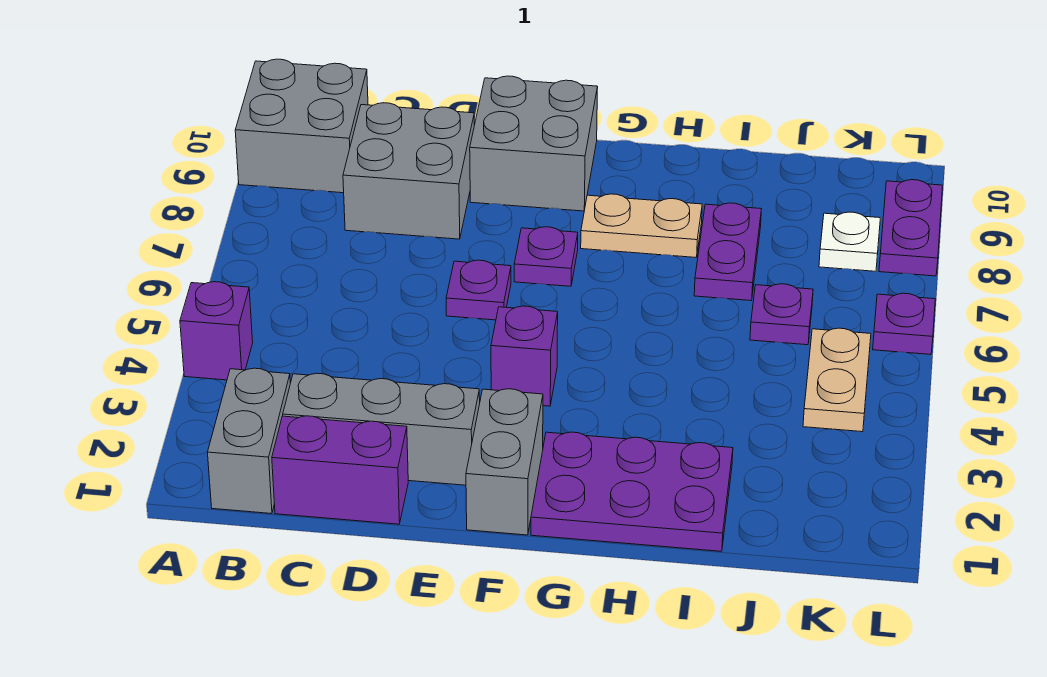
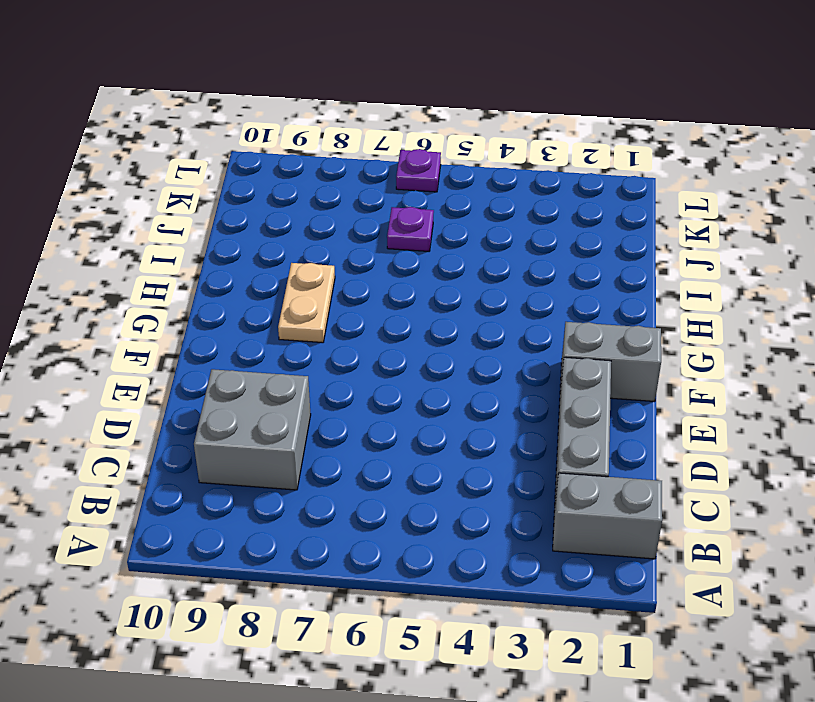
none -> purple 1x1 brick [180,282,253,380]
none -> grey 2x2 brick [235,59,368,193]
none -> purple 1x2 brick [272,416,408,524]

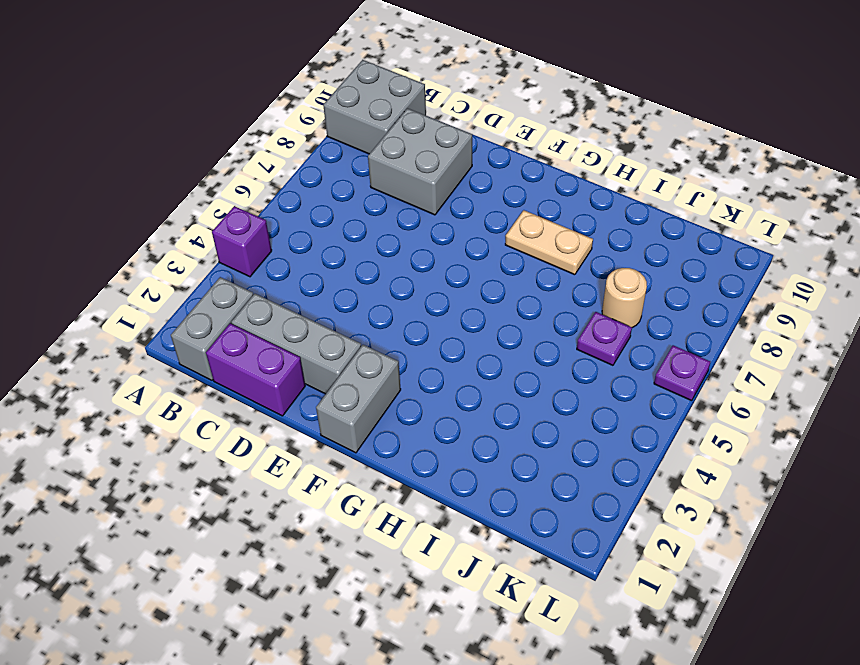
tan 1x1 round brick [602,268,647,328] -> none
none -> purple 1x1 plate [446,260,511,320]
none -> grey 2x2 brick [470,76,598,211]
none -> purple 1x1 brick [491,306,558,406]

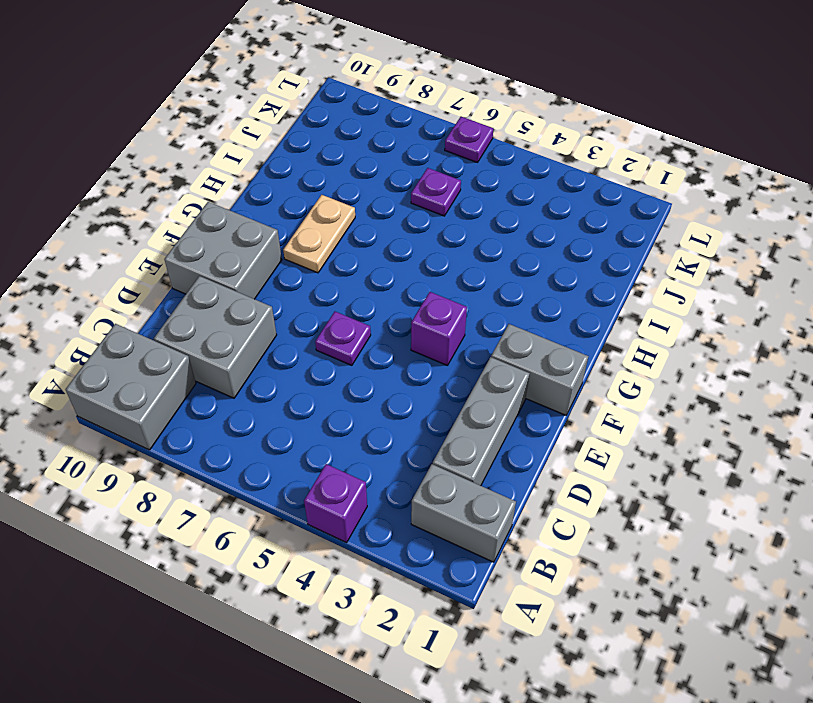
none -> purple 1x2 brick [272,416,408,524]
none -> purple 1x1 plate [514,227,578,286]
none -> purple 2x3 plate [531,432,733,551]

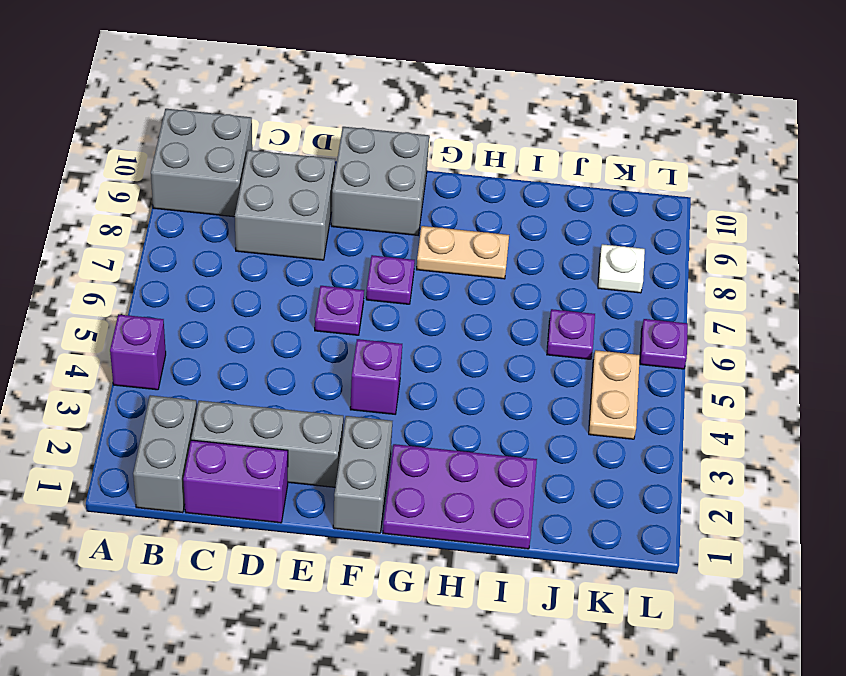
none -> purple 1x2 plate [694,203,761,301]
none -> purple 1x2 plate [879,180,942,276]

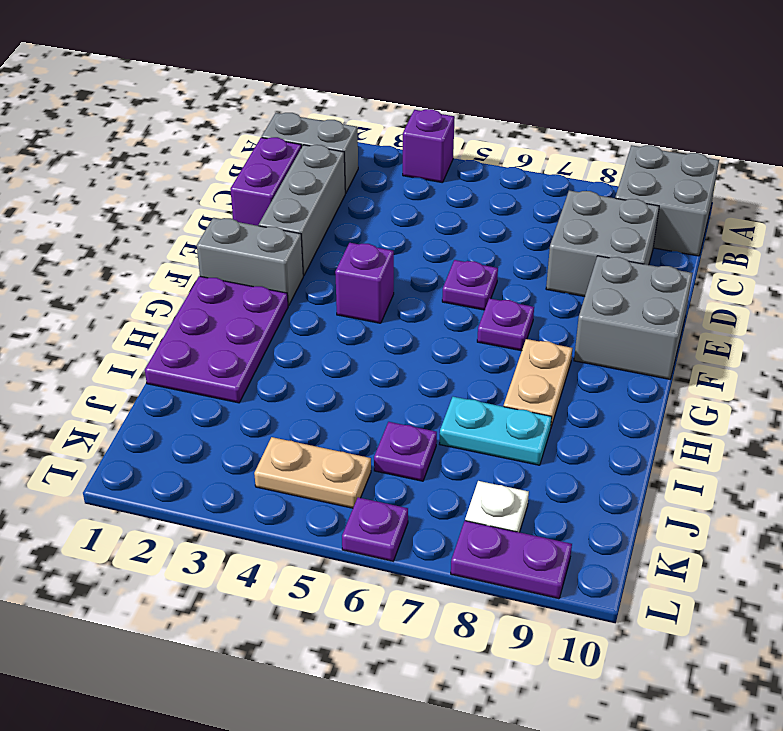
cyan 1x2 plate [440,397,552,465] -> purple 1x2 plate [694,203,761,301]

